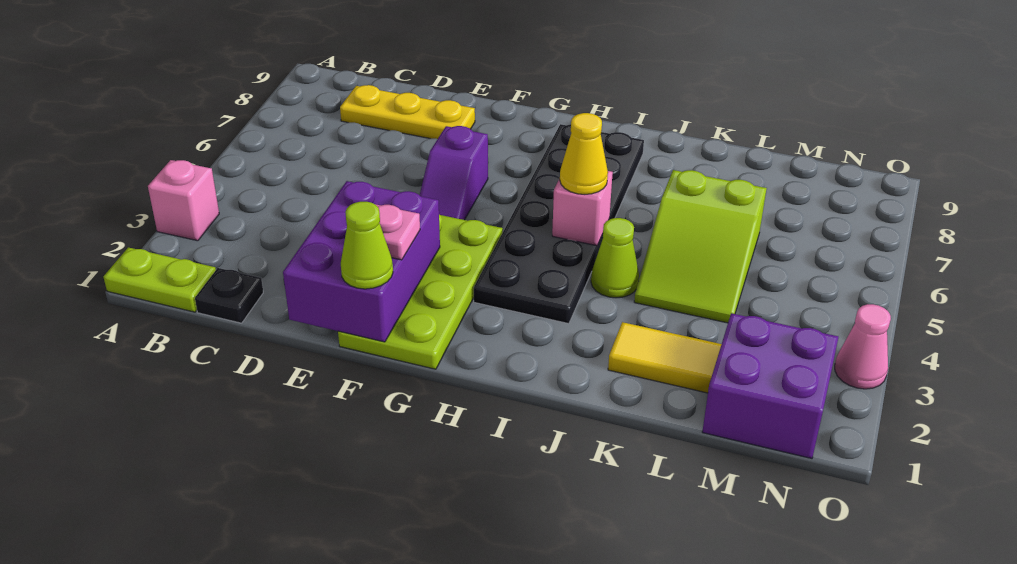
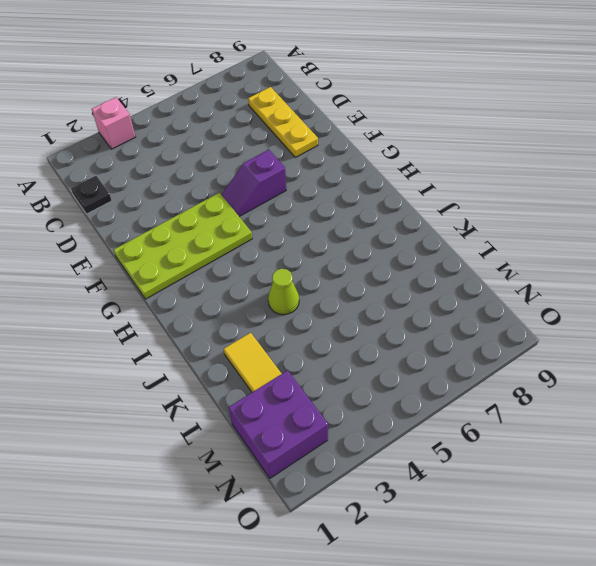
none -> lime 1x2 plate [104,247,216,312]
none -> black 2x6 plate [474,124,644,324]
none -> lime 2x3 slope [634,170,767,323]

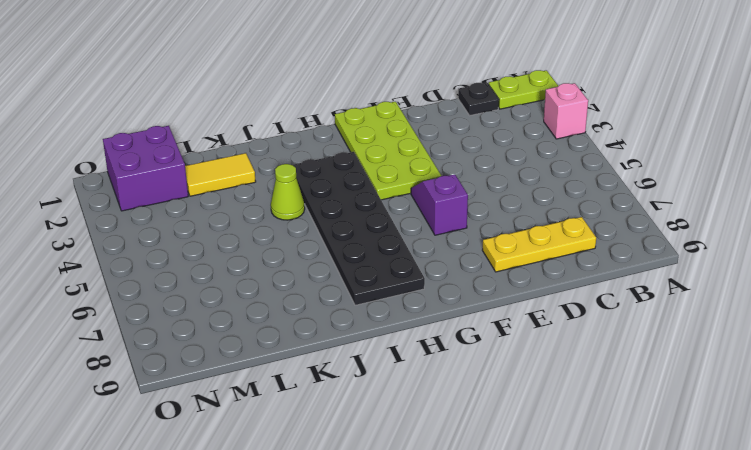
none -> lime 2x3 slope [634,170,767,323]
none -> pink 1x1 cone [835,304,891,389]
none -> purple 2x3 brick [283,181,440,342]

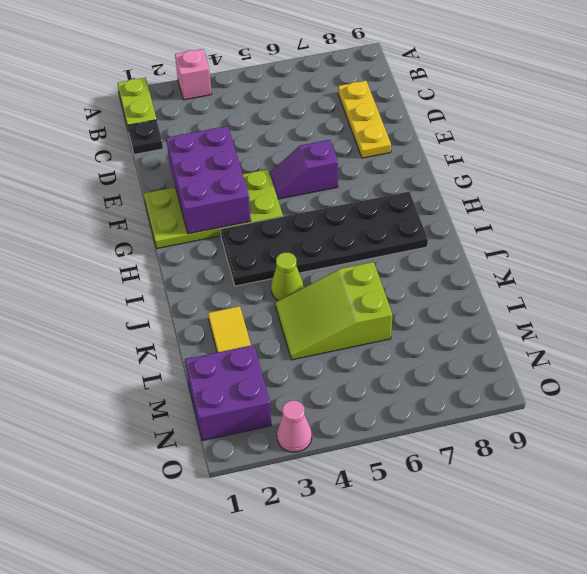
purple 2x3 brick [166,126,251,234] -> purple 2x3 brick turned to [283,181,440,342]
none -> pink 1x1 brick [552,171,613,246]
none -> lime 1x1 cone [341,202,393,289]
none -> pink 1x1 plate [375,204,420,260]

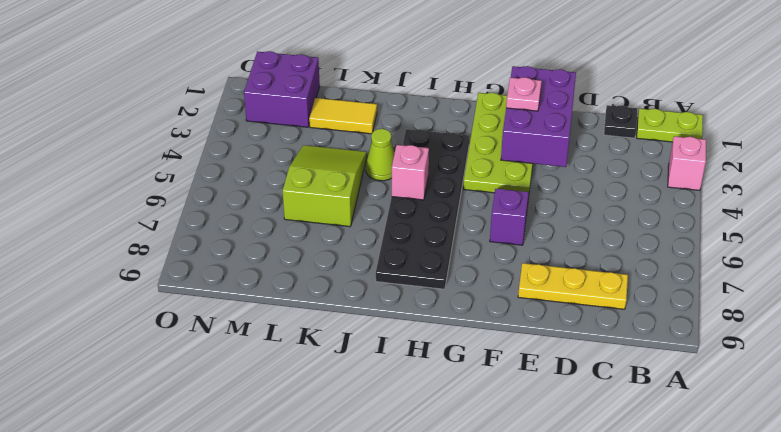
none -> pink 1x1 cone [835,304,891,389]
none -> lime 1x1 cone [341,202,393,289]
none -> yellow 1x1 cone [560,113,608,194]

